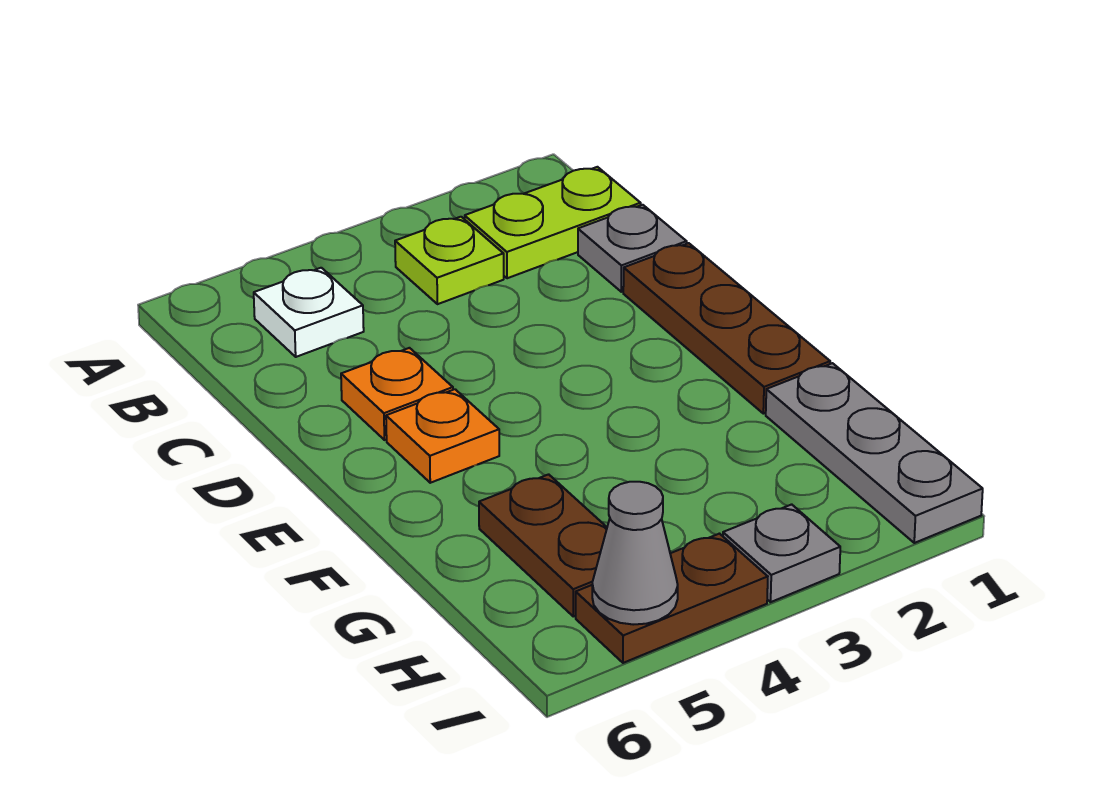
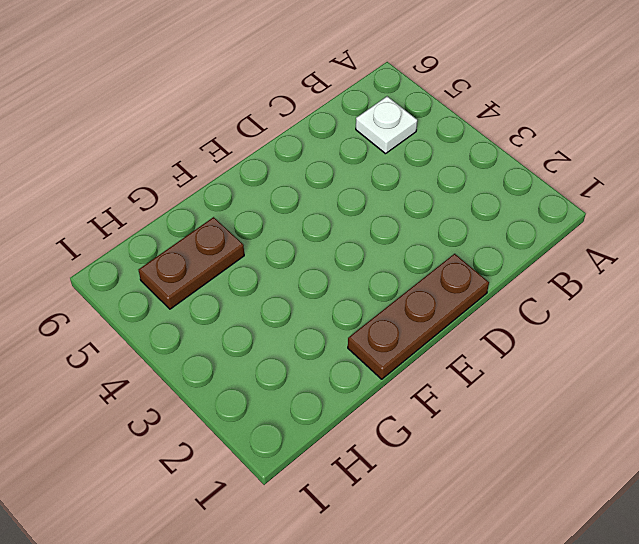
none -> lime 1x2 plate [465,167,641,278]
none -> lime 1x1 plate [395,217,504,304]
none -> grey 1x1 plate [578,205,687,292]

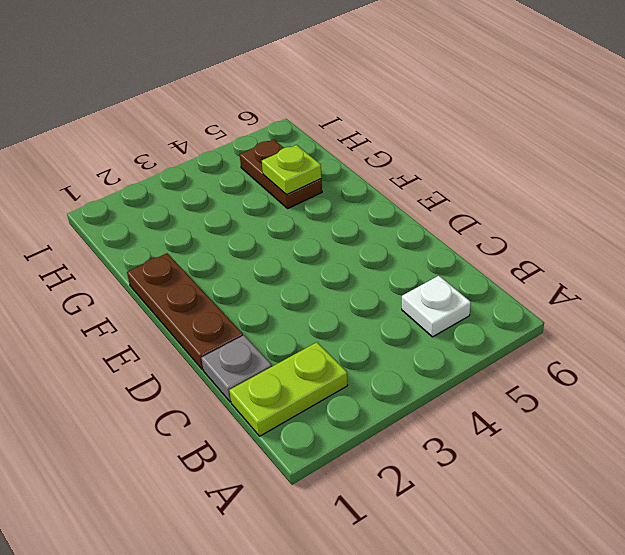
lime 1x1 plate [262,145,322,195] -> lime 1x1 plate moved to [395,217,504,304]
none -> orange 1x1 plate [341,348,453,440]
none -> orange 1x1 plate [386,389,499,483]
none -> grey 1x3 plate [766,363,983,543]

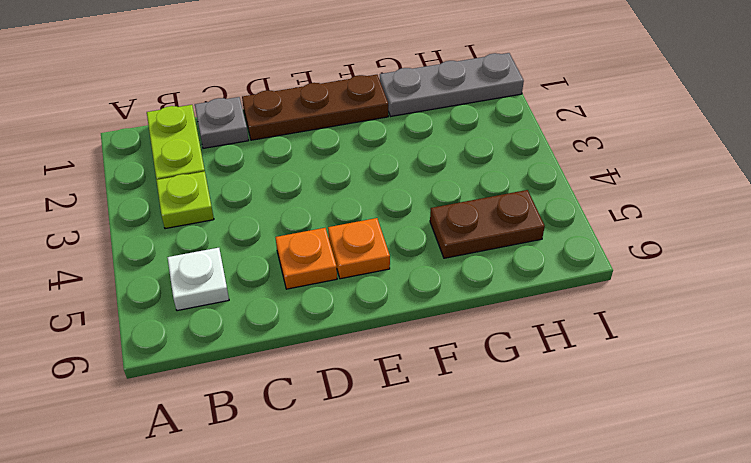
none -> grey 1x1 plate [723,504,840,602]
none -> brown 1x2 plate [576,534,768,663]
none -> grey 1x1 cone [592,482,678,625]

